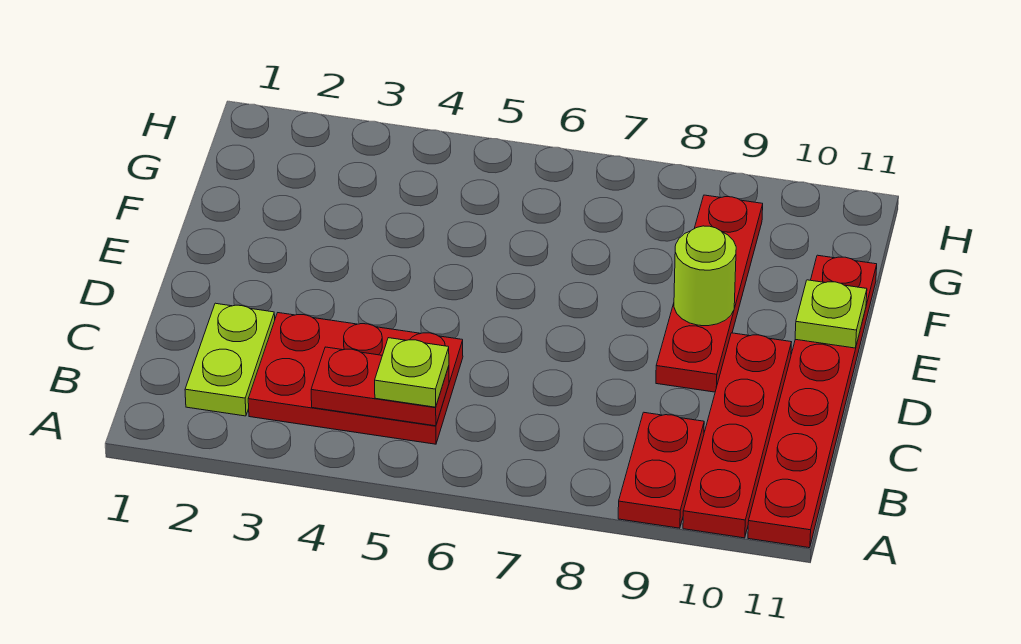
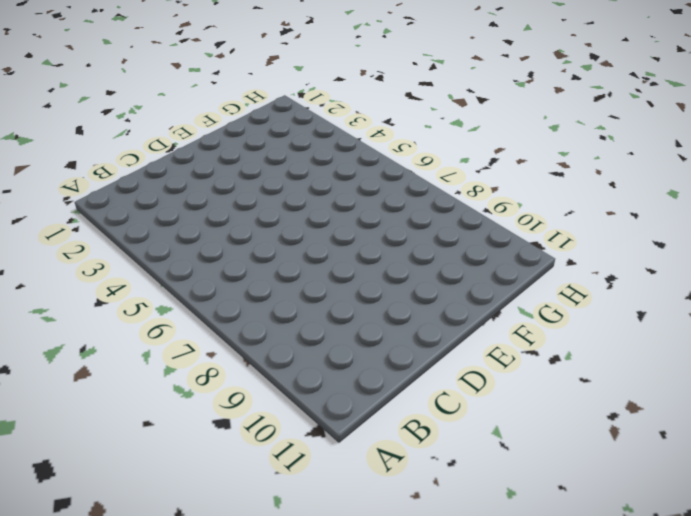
none -> red 1x2 plate [618,412,704,528]
none -> red 1x4 plate [683,333,791,538]

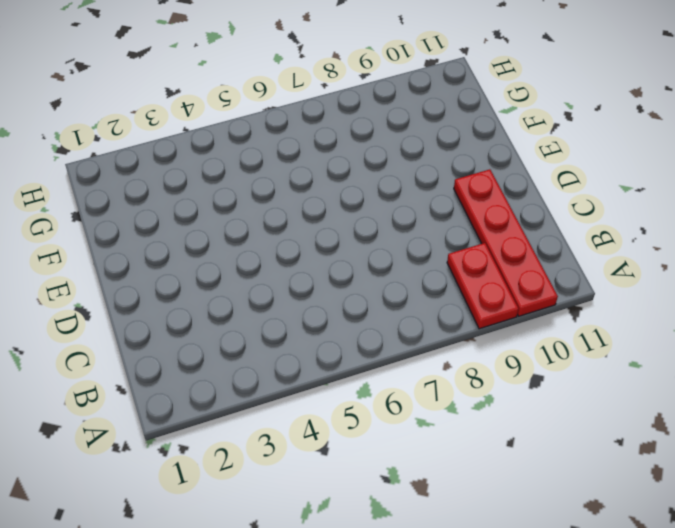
none -> red 1x6 plate [748,255,877,548]
none -> lime 1x2 plate [185,303,275,416]

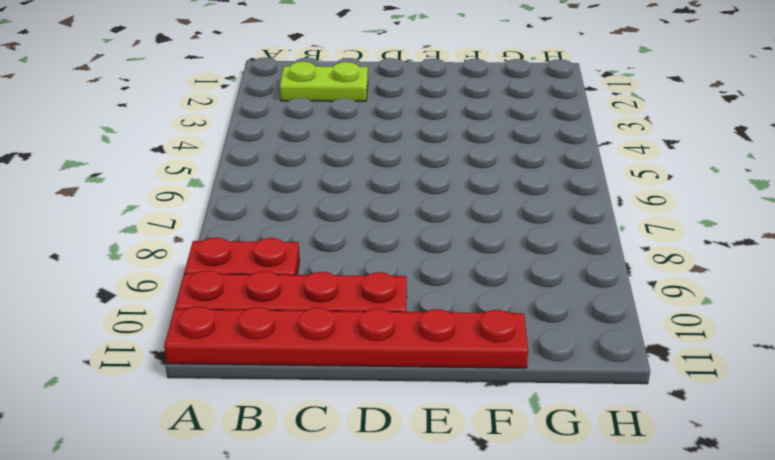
none -> red 2x3 plate [248,313,463,444]
none -> red 1x4 plate [656,195,763,392]

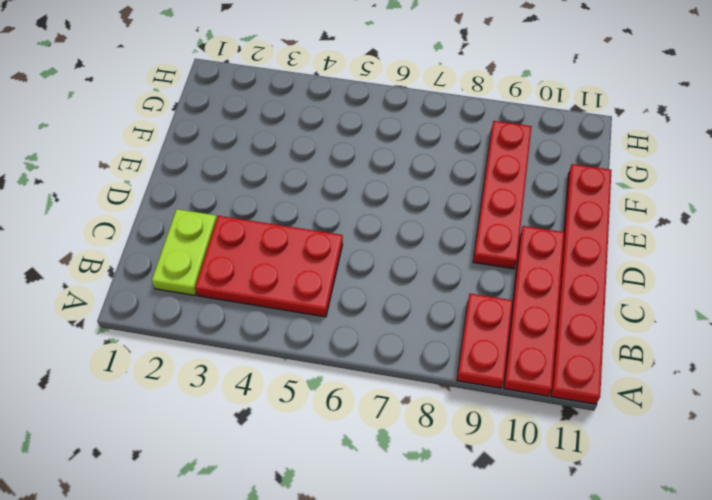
none -> red 1x2 plate [311,347,449,426]
none -> lime 1x1 round brick [674,226,736,326]

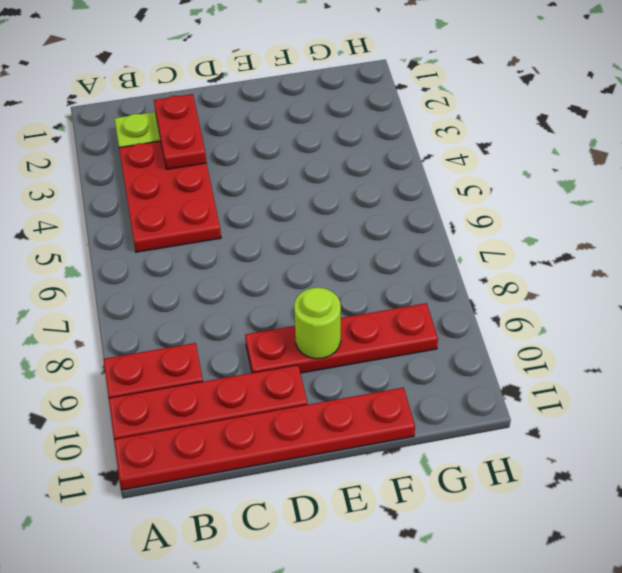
red 1x2 plate [154,94,207,169] -> red 1x2 plate moved to [311,347,449,426]
none -> lime 1x1 plate [795,280,867,348]
none -> lime 1x1 plate [375,338,449,407]

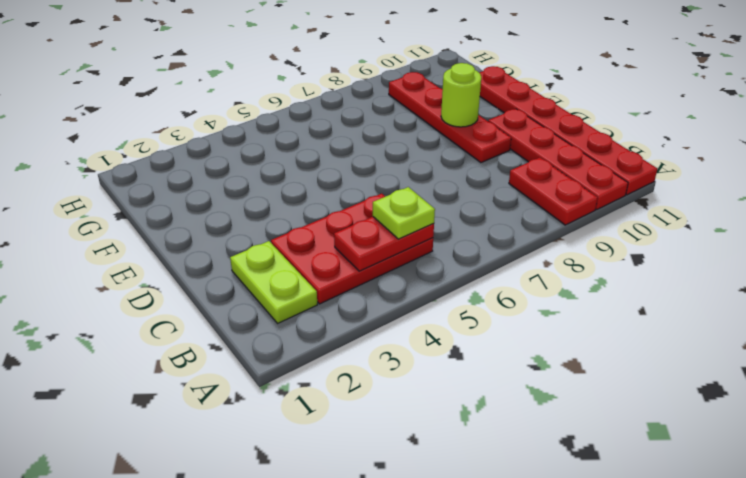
none -> lime 1x1 plate [795,280,867,348]

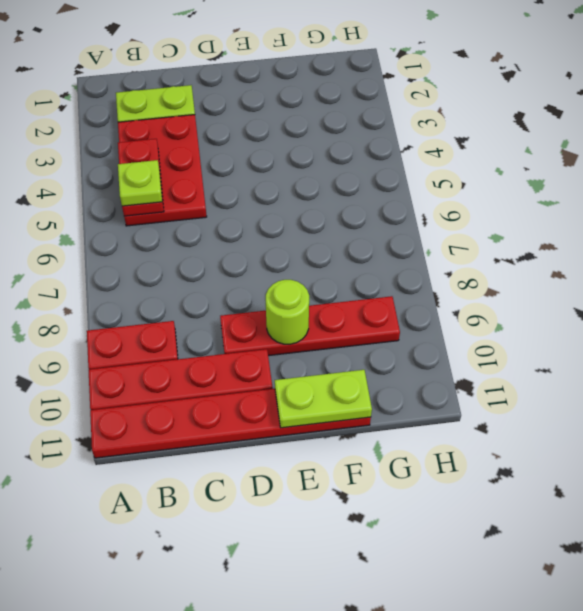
lime 1x2 plate [275,370,372,428] -> lime 1x1 plate [795,280,867,348]

